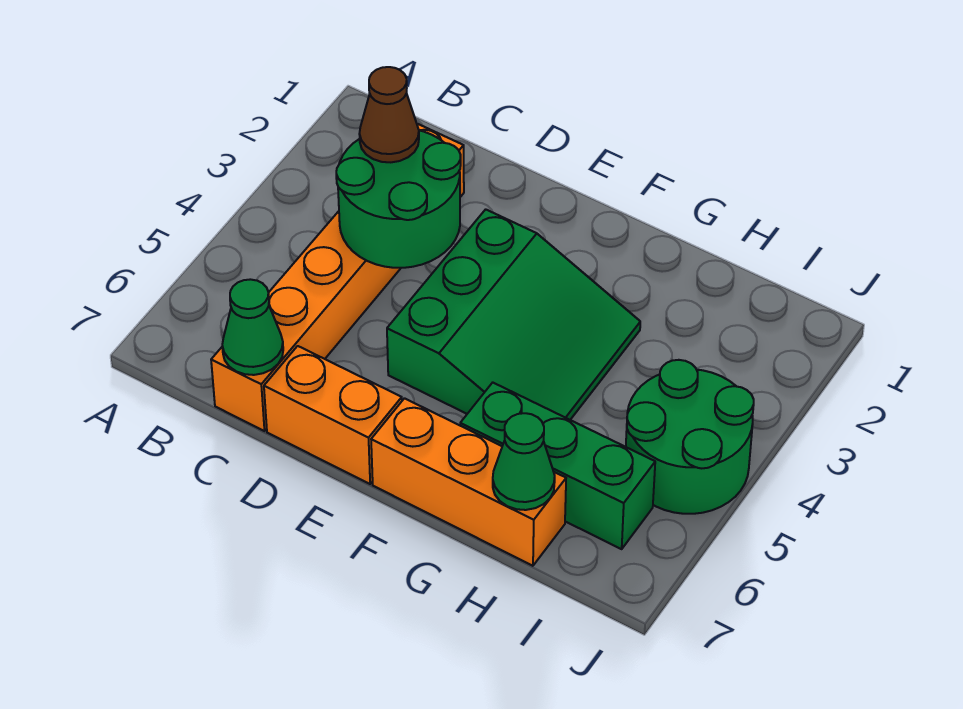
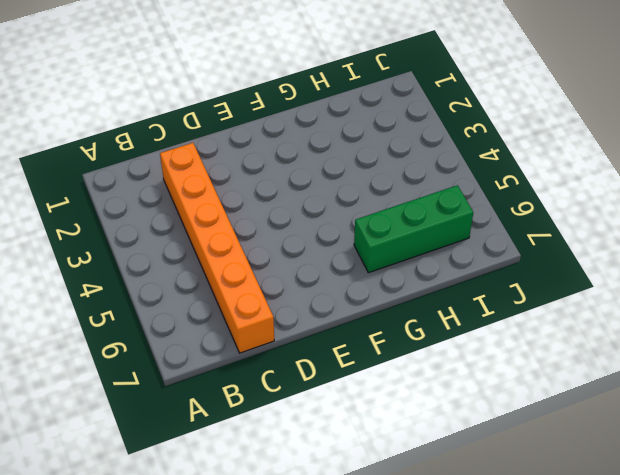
none -> orange 1x2 brick [264,346,402,484]
none -> green 3x3 slope [387,209,640,420]

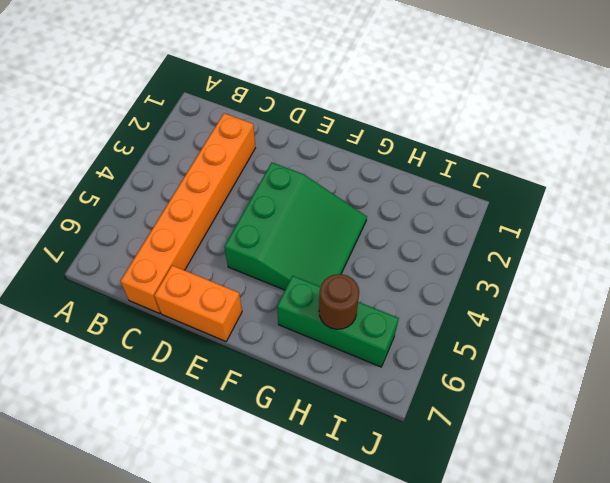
brown 1x1 round brick [319,274,359,329] -> none
none -> orange 1x3 brick [371,398,566,566]
none -> green 2x2 round brick [626,360,754,514]

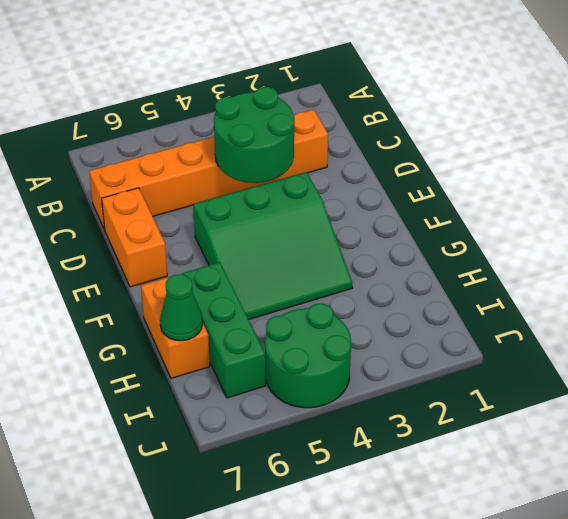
orange 1x2 brick [141,277,210,378] -> orange 1x3 brick [371,398,566,566]
none -> green 1x1 cone [222,279,283,375]
none -> brown 1x1 cone [359,67,419,162]

